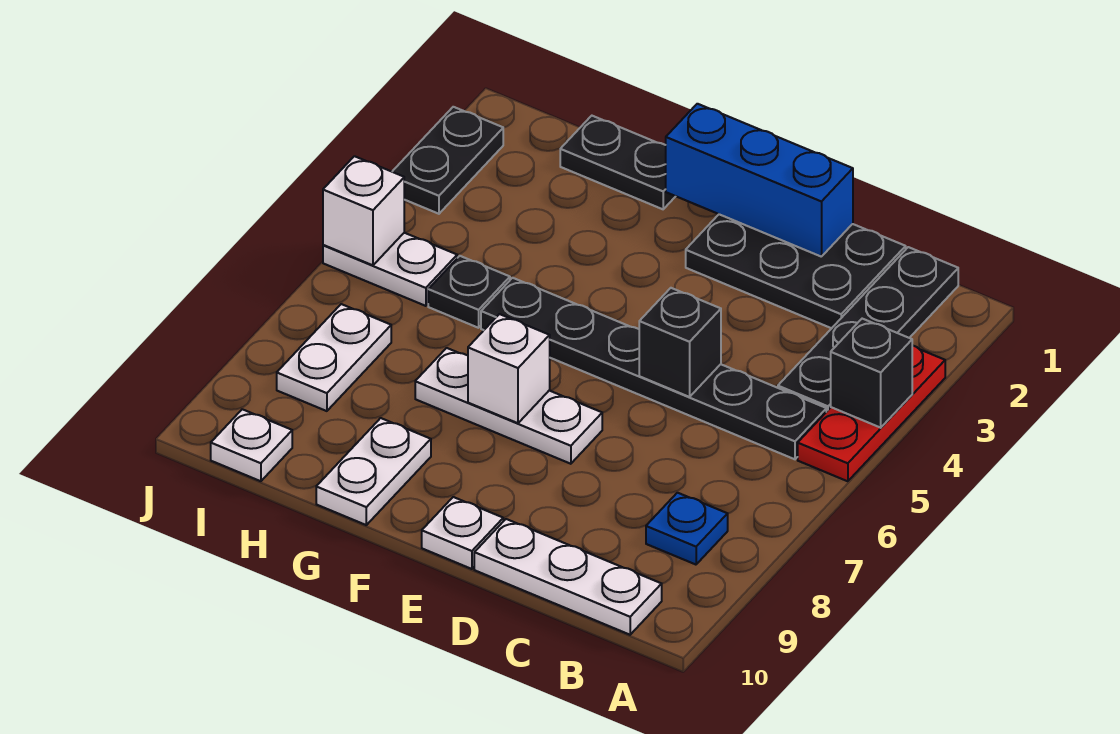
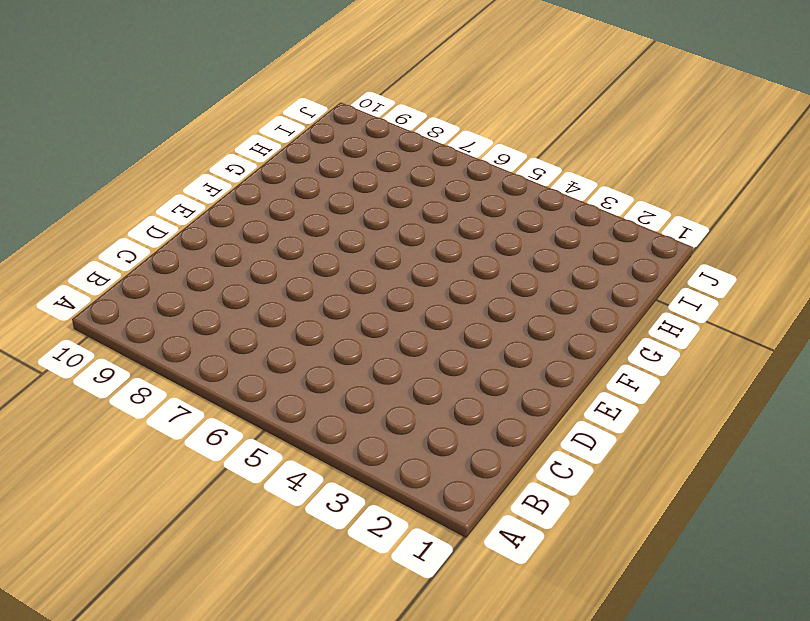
none -> red 1x3 plate [798,345,945,481]
none -> black 1x4 plate [778,247,958,412]
none -> black 1x6 plate [481,278,826,459]

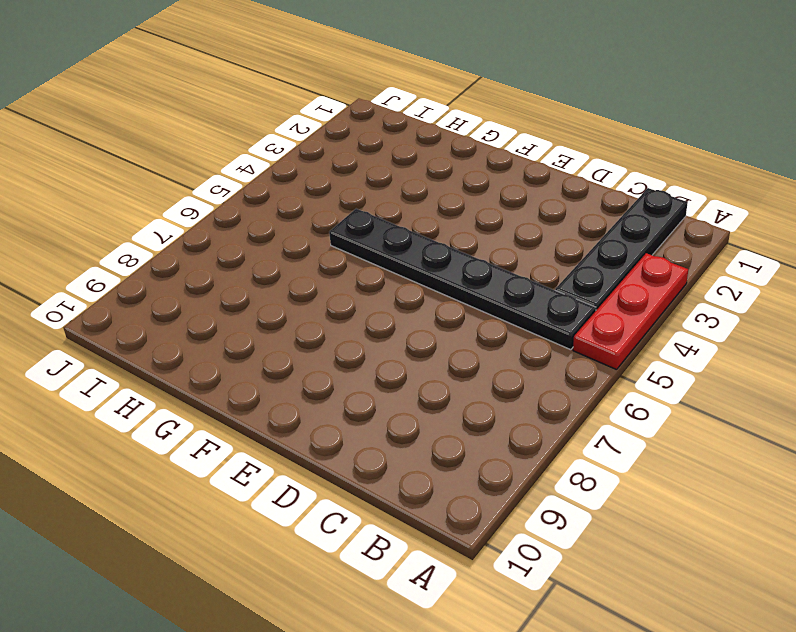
none -> blue 1x1 plate [646,493,728,565]
none -> white 1x3 plate [474,519,662,635]
none -> black 2x3 plate [686,214,906,328]

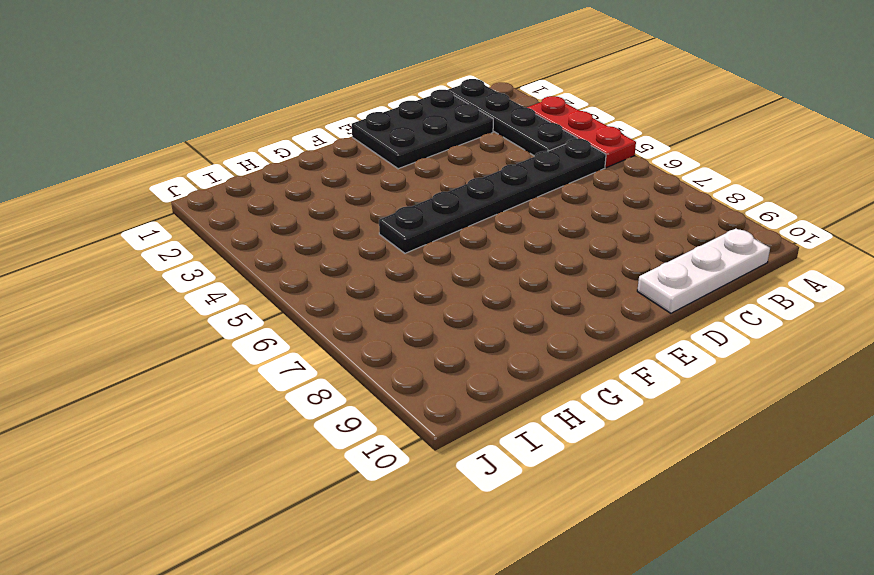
none -> blue 1x1 plate [646,493,728,565]
none -> white 1x3 plate [415,348,602,464]
none -> white 1x1 plate [422,497,503,569]

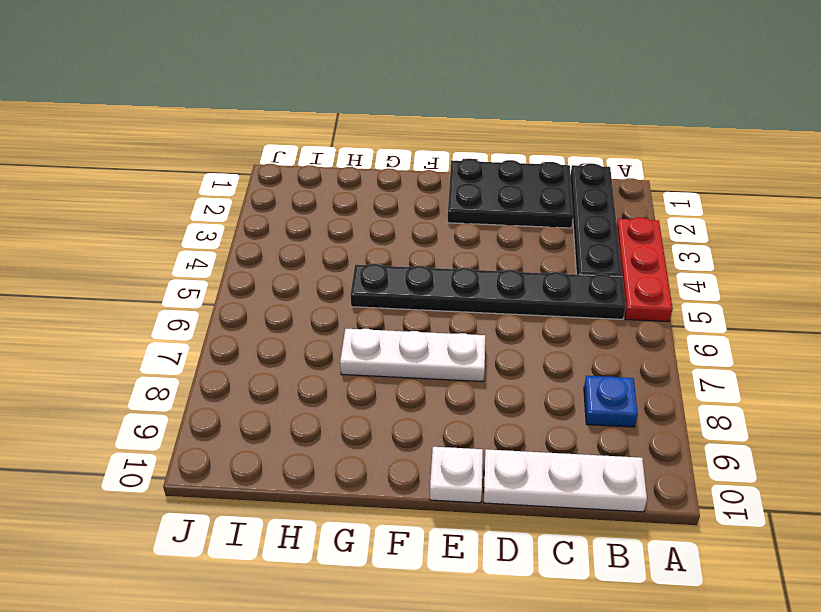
none -> black 1x2 plate [560,116,676,209]
none -> white 1x2 plate [316,418,431,525]
none -> black 1x1 plate [428,256,510,328]

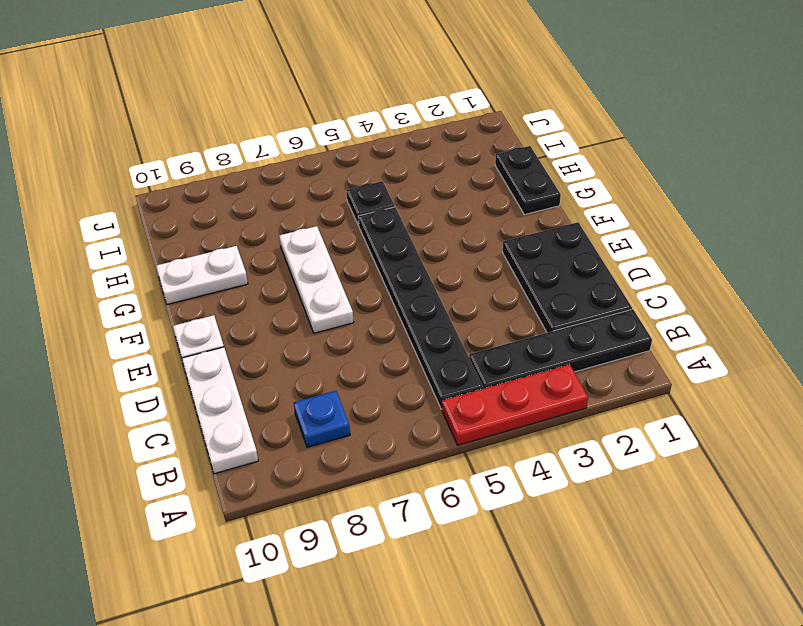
none -> white 1x2 plate [323,233,457,306]
none -> white 1x2 plate [277,304,391,411]
none -> white 1x1 plate [211,409,292,481]

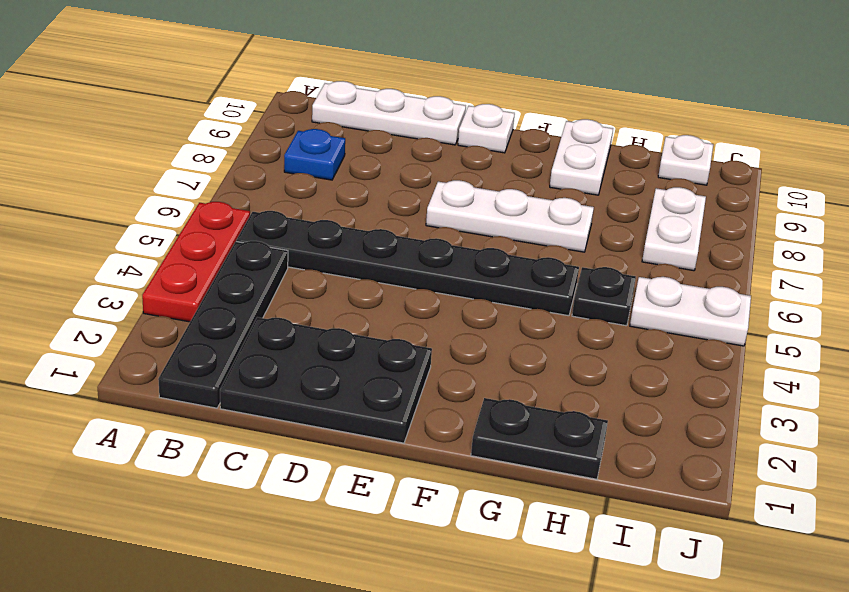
none -> black 1x2 plate [392,107,503,214]
none -> black 1x1 brick [831,319,912,428]
none -> blue 1x3 brick [666,104,853,257]

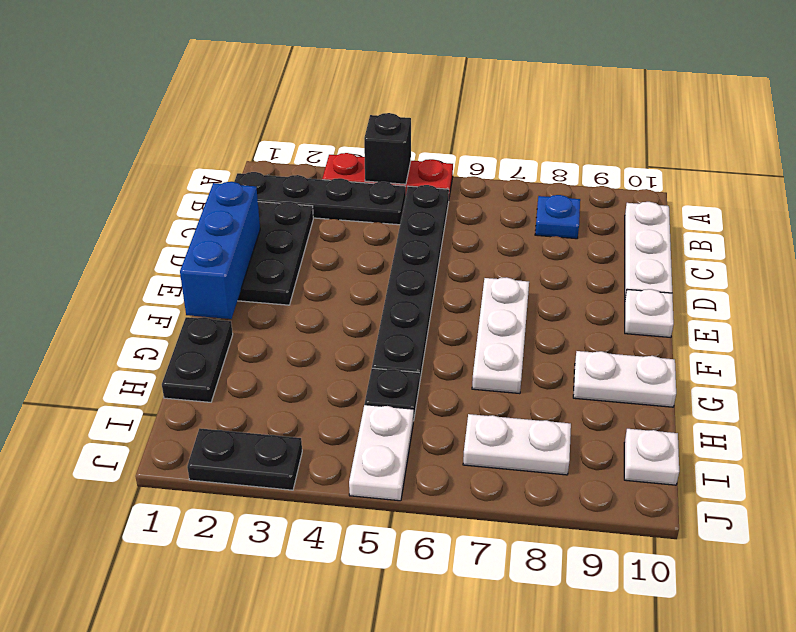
none -> black 1x1 brick [639,288,721,397]
none -> white 1x1 brick [468,314,550,423]
none -> white 1x1 brick [323,156,404,265]

